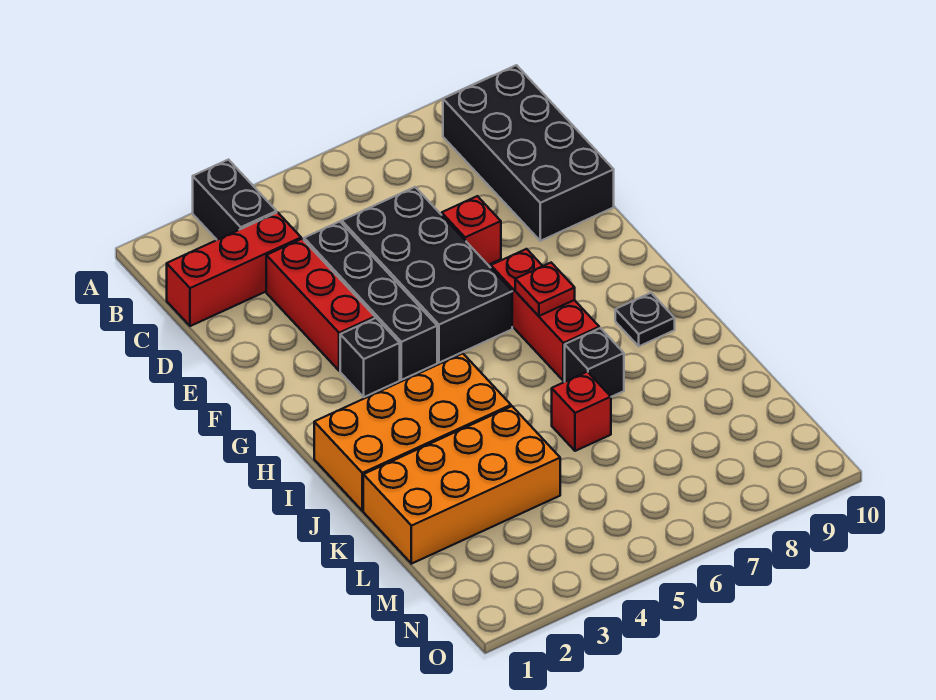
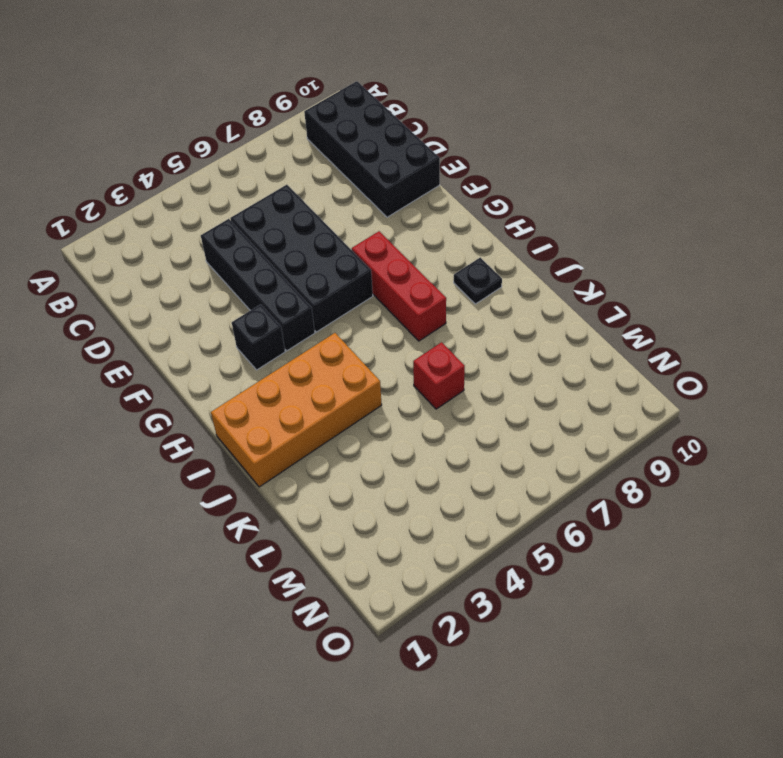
none -> black 1x2 brick [193,160,277,240]
none -> red 1x3 brick [167,212,301,326]
none -> red 1x3 brick [266,239,375,371]

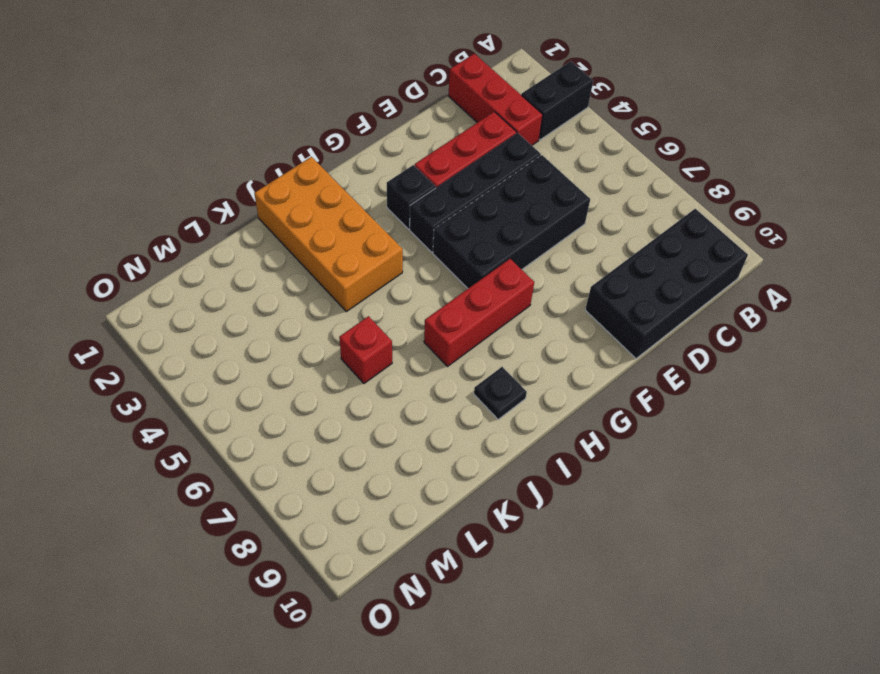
none -> red 1x1 brick [442,196,501,265]
none -> black 1x1 brick [565,328,624,397]
none -> orange 2x4 brick [363,406,560,564]

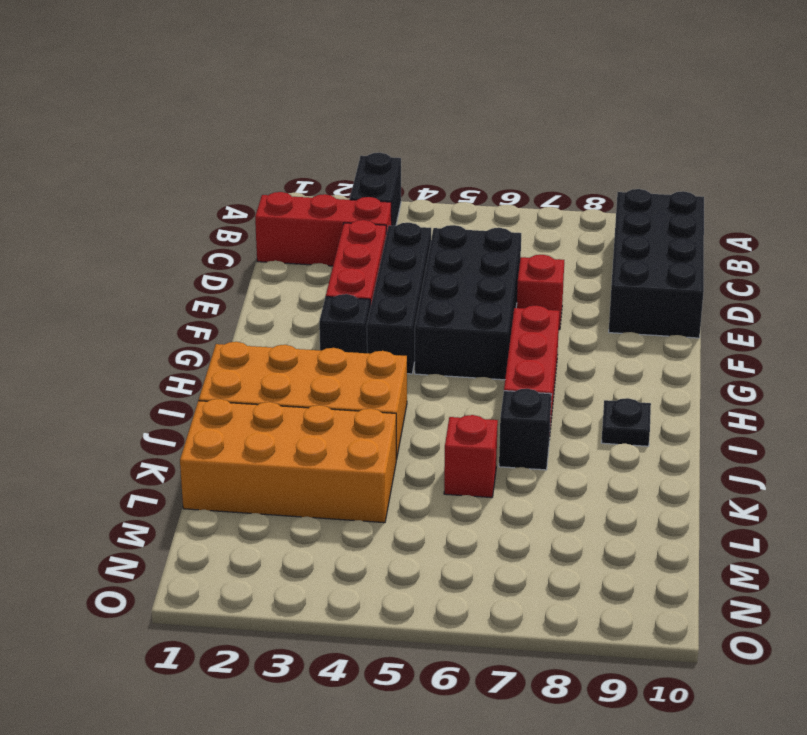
none -> red 1x1 plate [515,263,575,316]

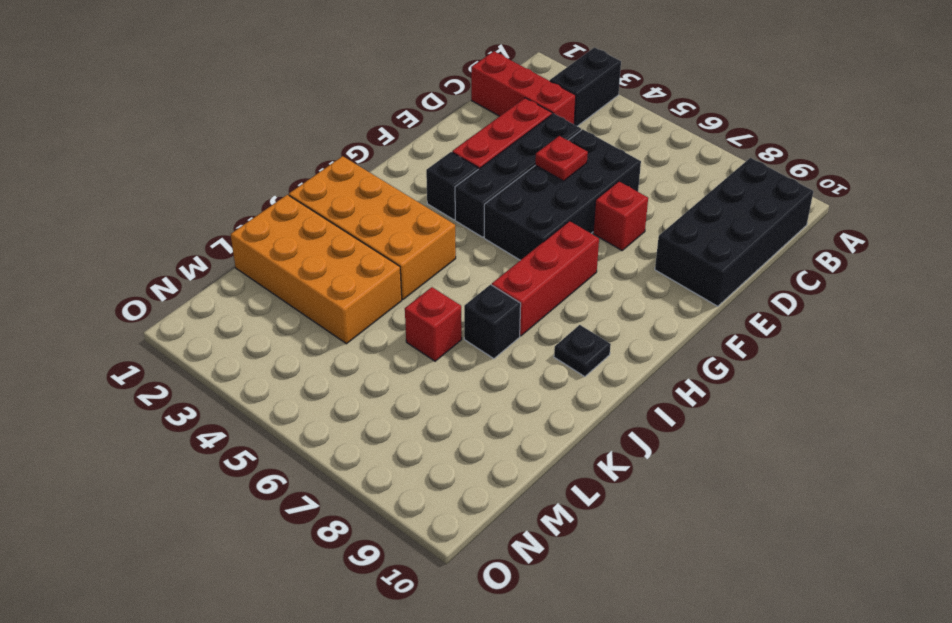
red 1x1 plate [535,136,588,181] -> red 1x1 plate moved to [515,263,575,316]

